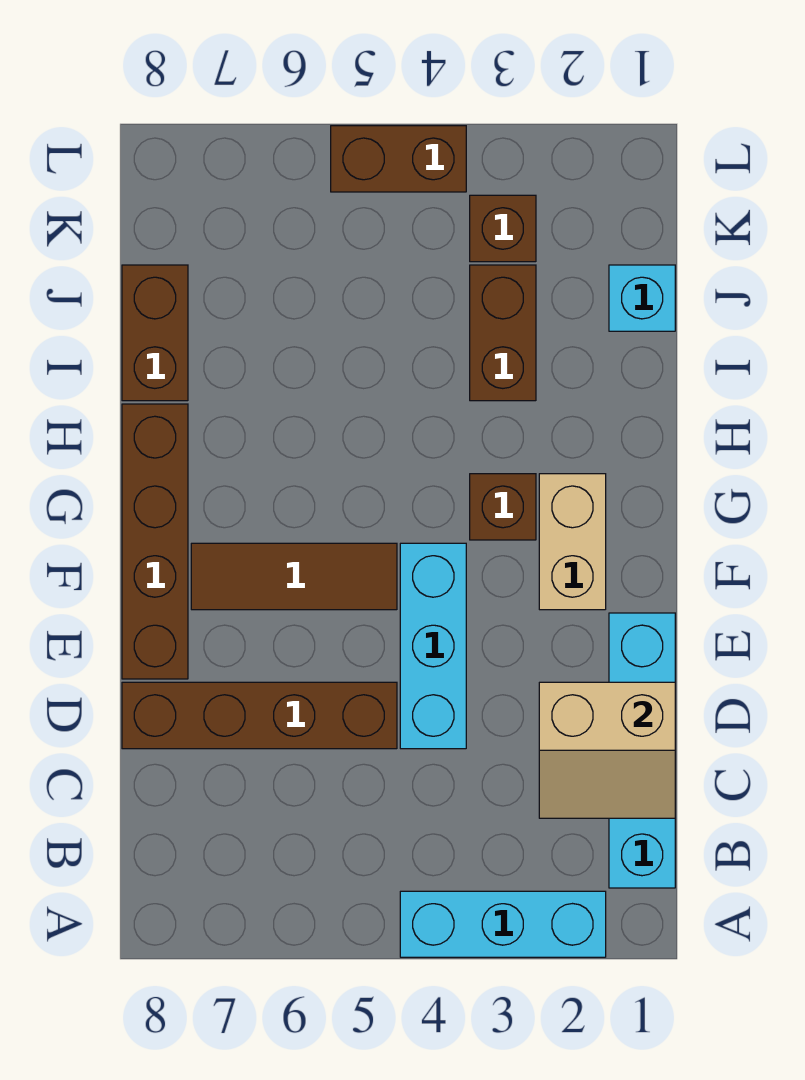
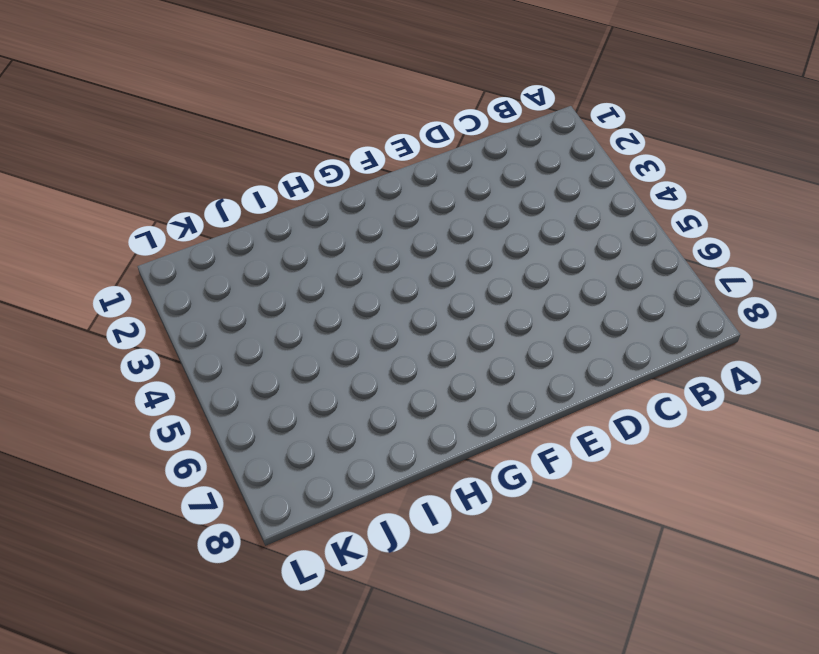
none -> cyan 1x3 brick [400,891,606,957]
none -> cyan 1x4 brick [609,613,675,888]
none -> cyan 1x3 brick [400,543,466,749]

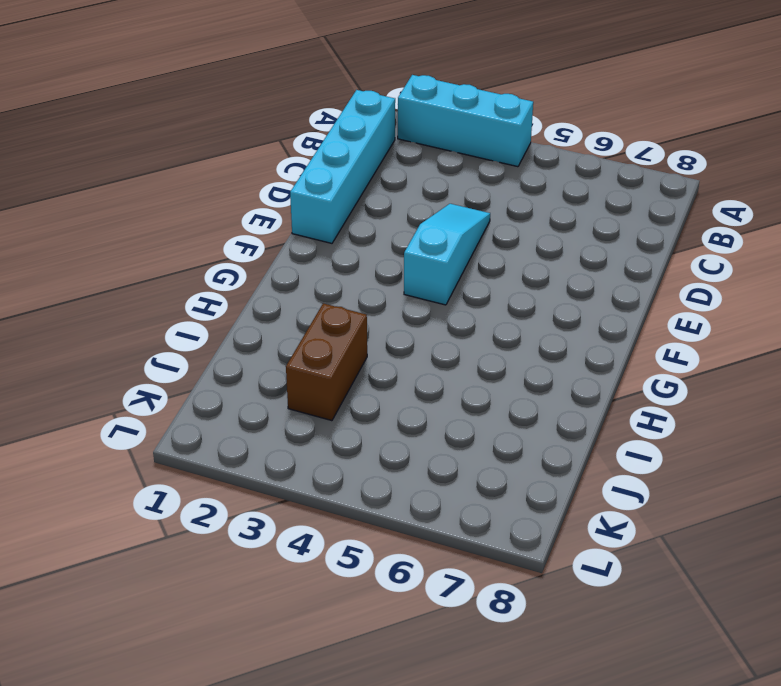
cyan 1x3 slope [404,204,490,305] -> cyan 1x3 brick [400,543,466,749]
none -> brown 1x4 brick [122,682,397,749]
none -> brown 1x4 brick [122,404,188,679]
none -> tan 1x2 brick [539,474,606,610]

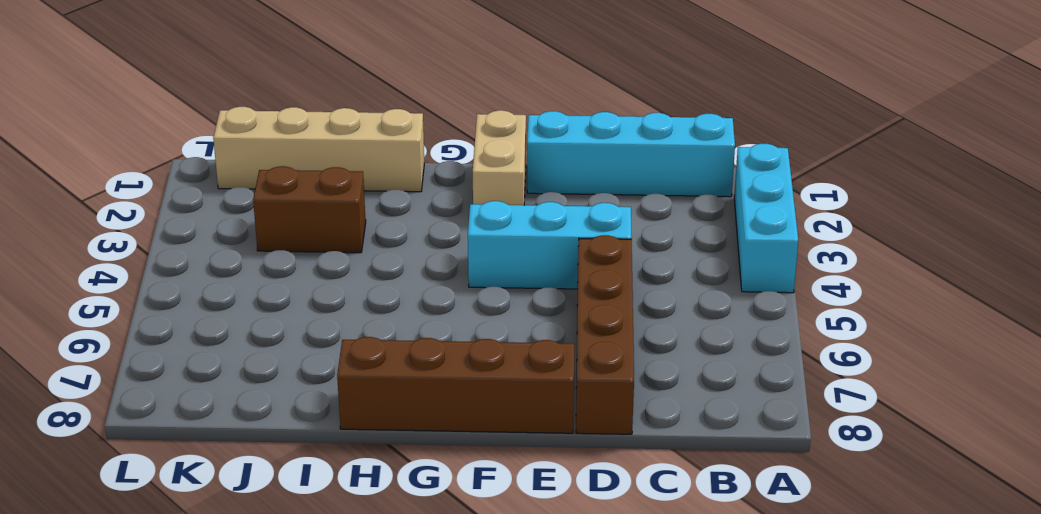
tan 1x2 brick [473,110,526,205] -> tan 1x2 brick turned to [539,474,606,610]
tan 1x4 brick [213,107,424,192] -> cyan 1x1 brick [609,265,675,331]
none -> brown 1x3 tile [191,543,397,610]
none -> brown 1x1 brick [470,474,536,540]
none -> brown 1x2 brick [122,265,188,401]

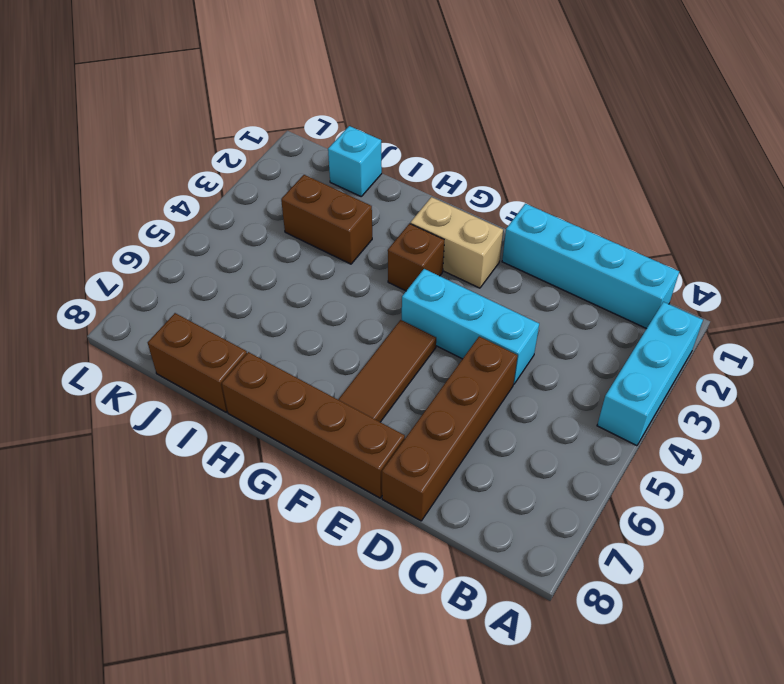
none -> brown 1x1 brick [470,195,536,262]
none -> brown 1x2 brick [331,126,466,192]
none -> tan 2x2 slope [539,682,675,818]

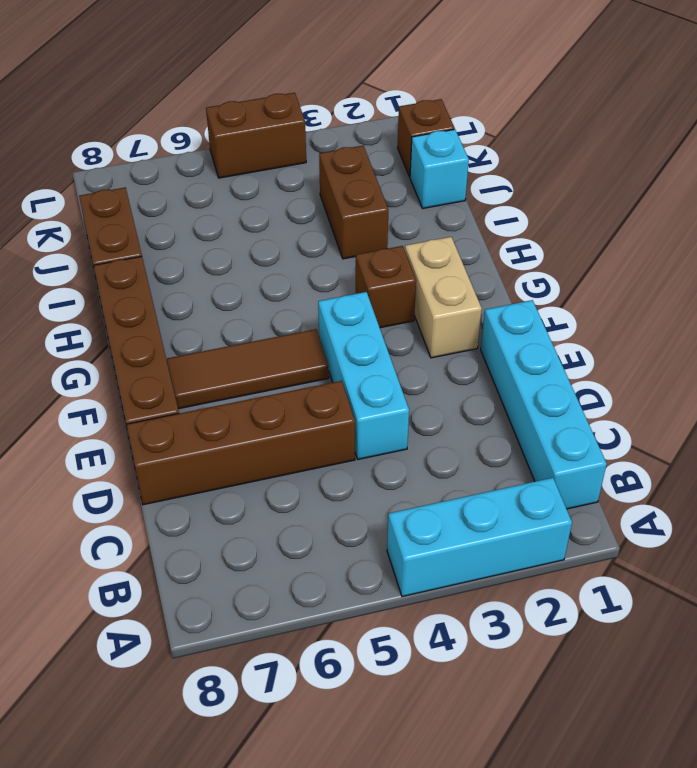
brown 1x1 brick [397,99,455,177] -> brown 1x1 brick moved to [470,195,536,262]
none -> tan 2x2 slope [539,682,675,818]

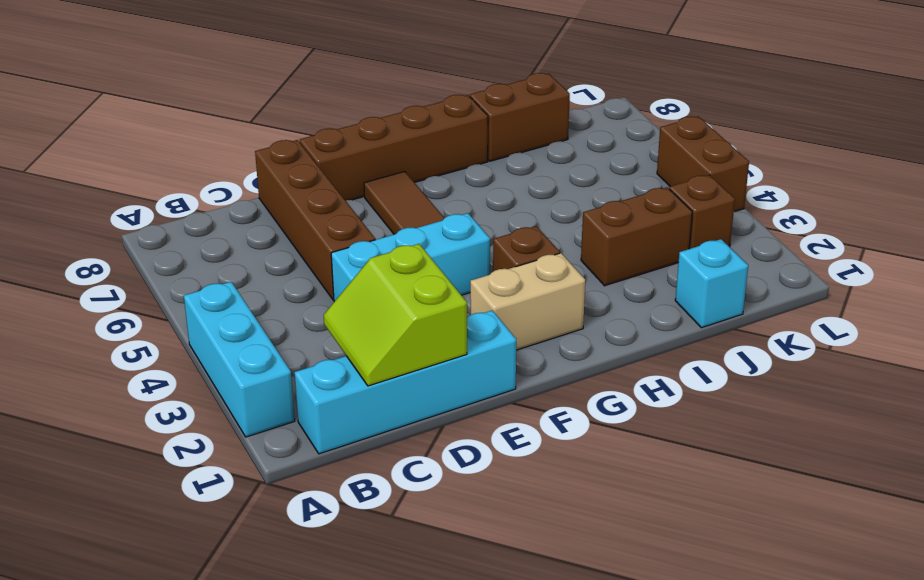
lime 2x2 slope [324,244,467,386] -> tan 2x2 slope [539,682,675,818]

